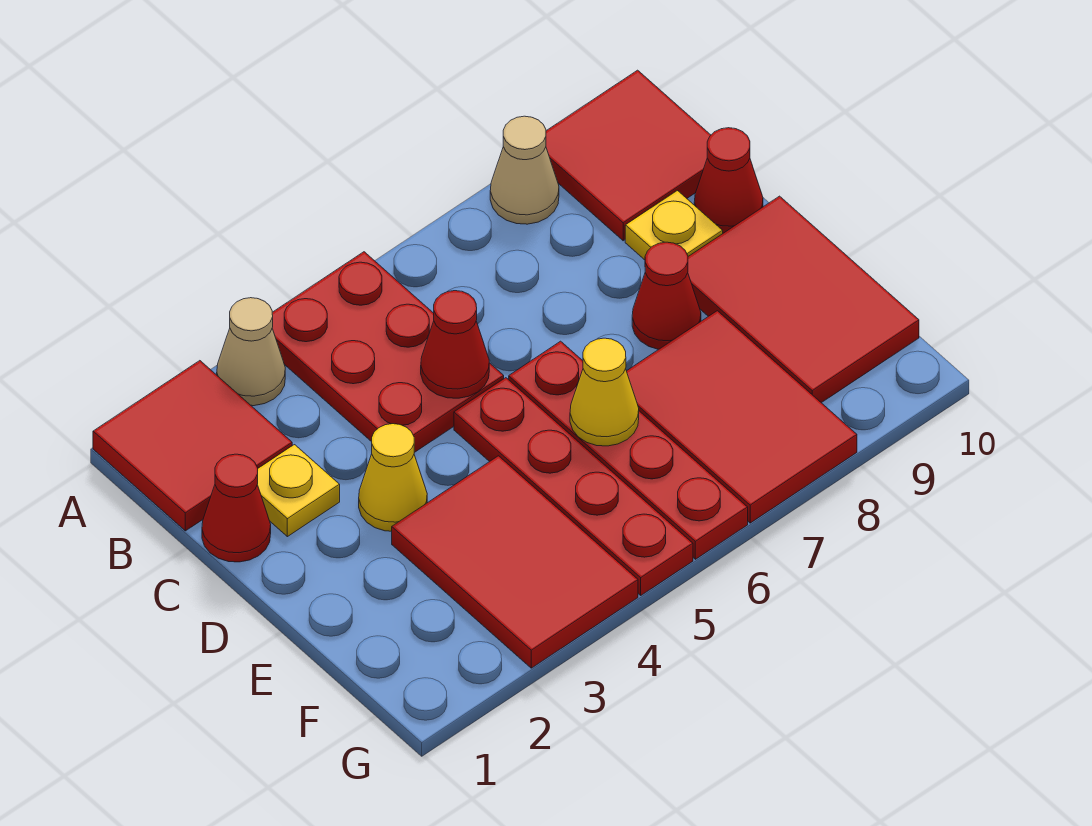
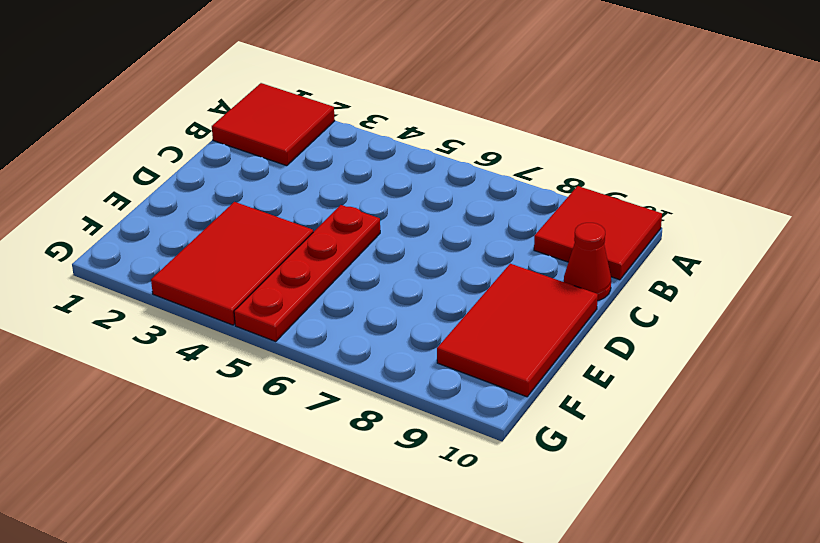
none -> tan 1x1 cone [217,298,285,406]
none -> red 2x3 plate [272,252,504,453]
none -> tan 1x1 cone [490,116,559,224]

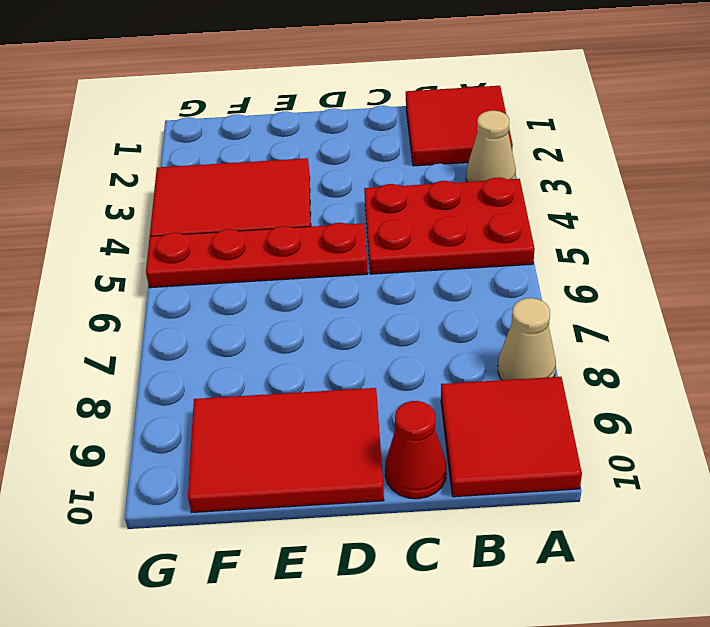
none -> red 1x1 cone [202,454,271,562]
none -> yellow 1x1 plate [257,445,340,537]
none -> yellow 1x1 plate [625,191,723,260]

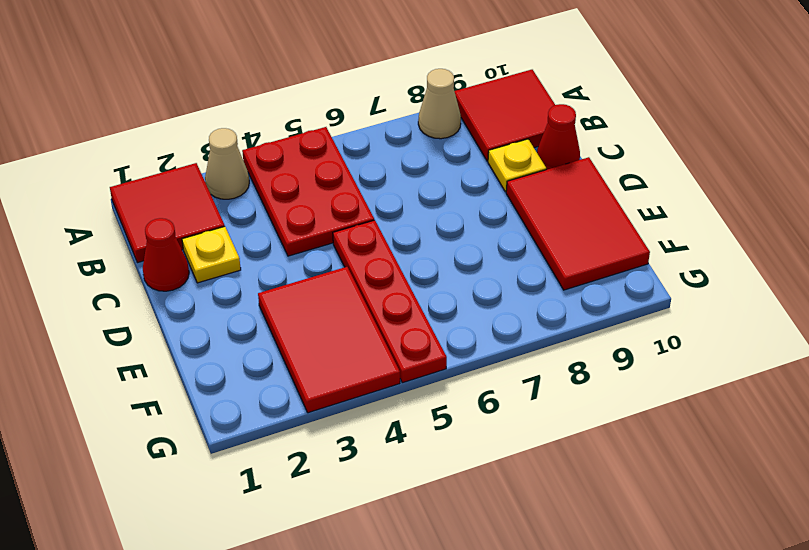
none -> yellow 1x1 cone [359,424,427,531]
none -> red 1x4 plate [509,341,748,559]
none -> red 1x1 cone [632,242,701,349]

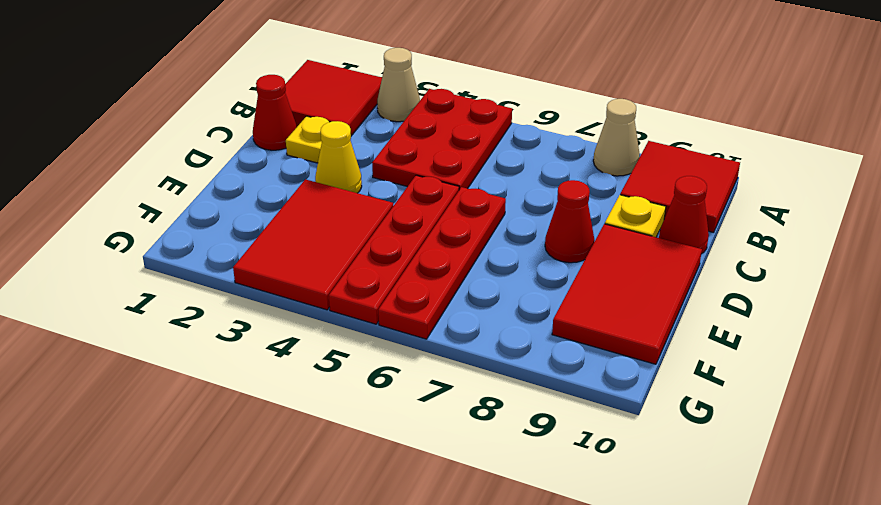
none -> red 2x3 tile [627,311,857,523]
none -> red 1x1 cone [421,291,489,398]
none -> yellow 1x1 cone [570,338,639,446]

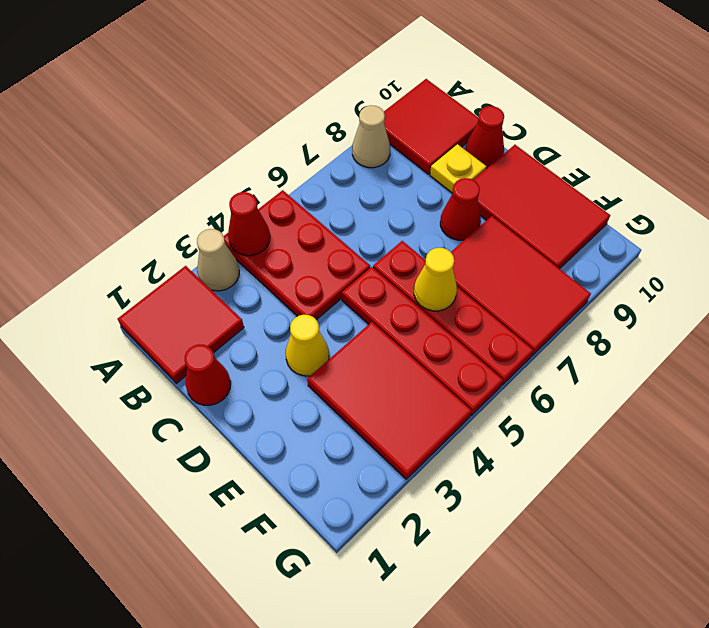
red 1x1 cone [228,192,270,256] -> red 1x1 cone moved to [421,291,489,398]
none -> yellow 1x1 plate [257,445,340,537]

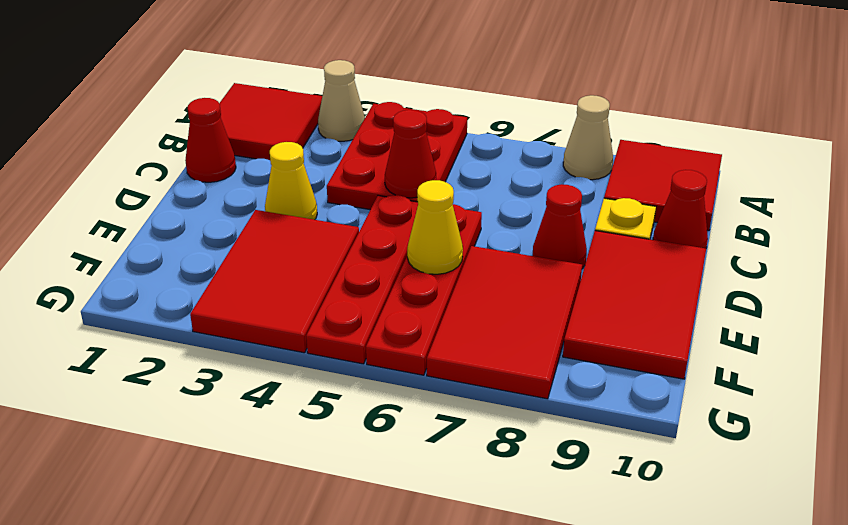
none -> yellow 1x1 plate [257,445,340,537]

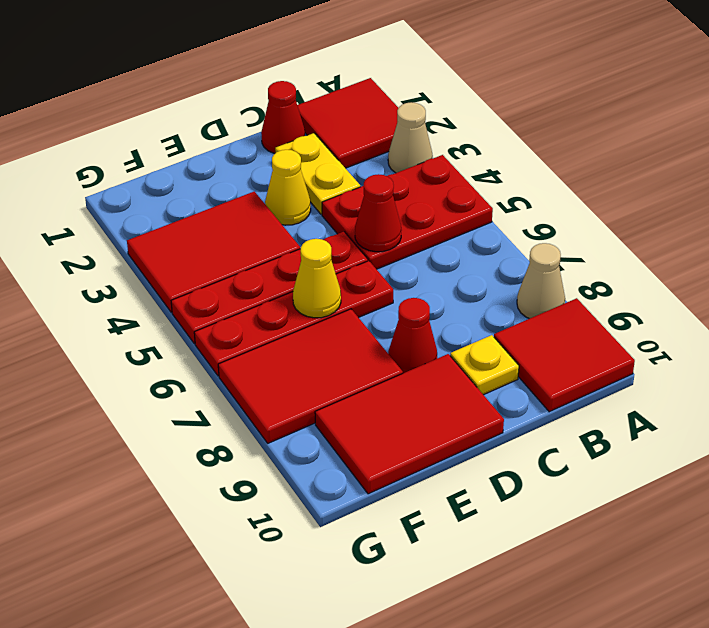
yellow 1x2 plate [275,133,360,214] -> yellow 1x1 plate [257,445,340,537]
none -> red 1x1 cone [694,128,763,233]

